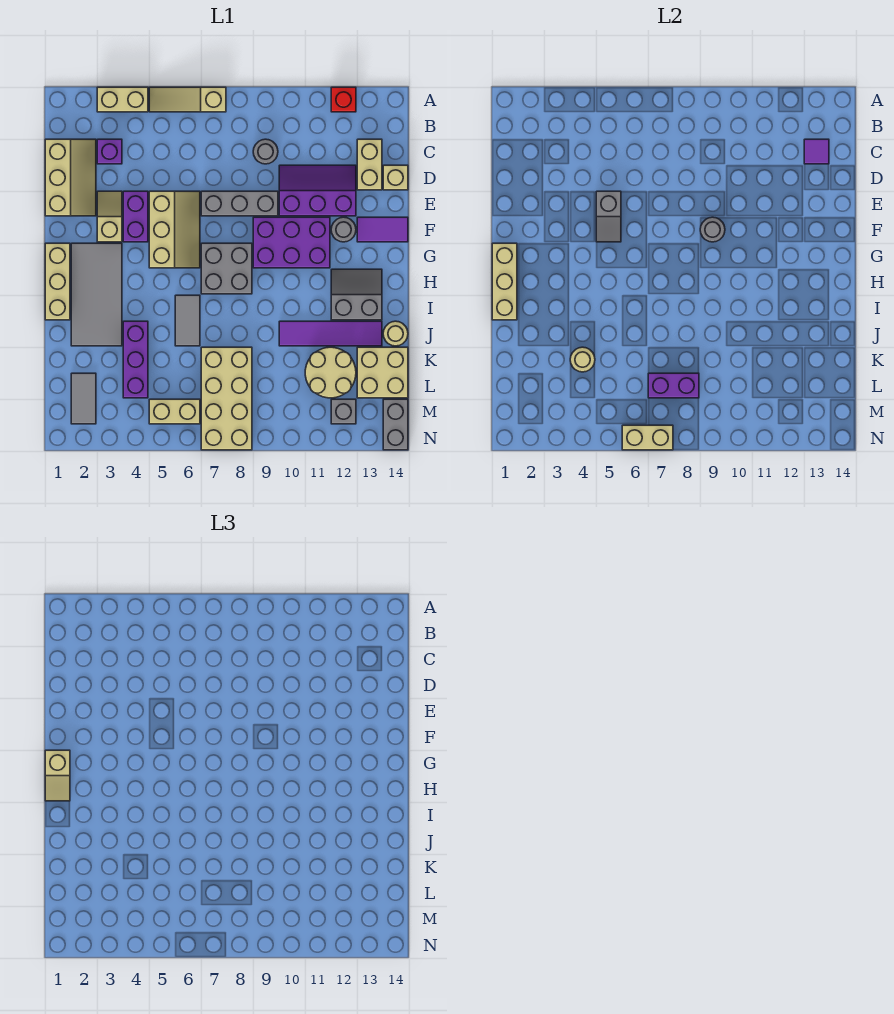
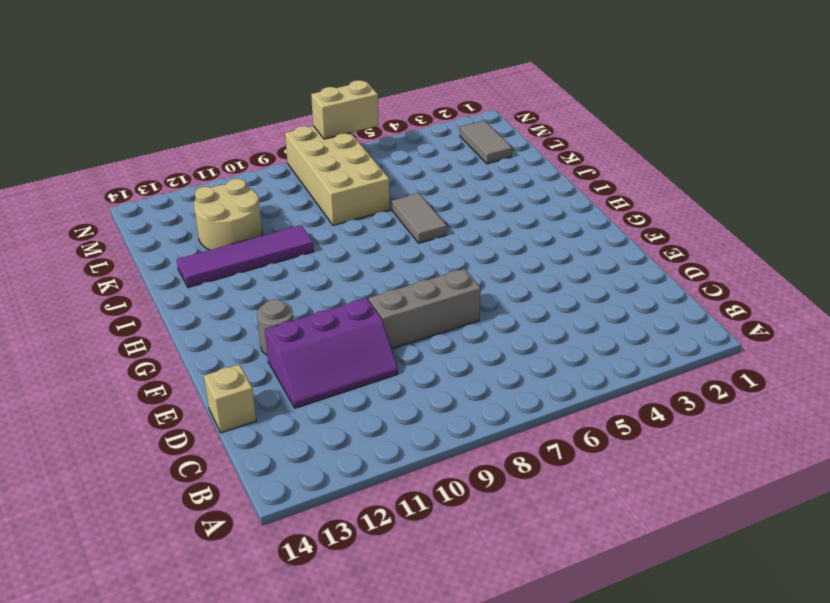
none -> tan 1x2 brick [97,87,148,112]
none -> tan 1x3 slope [149,87,226,112]
none -> red 1x1 brick [331,87,356,112]
none -> tan 2x3 slope [45,139,96,216]

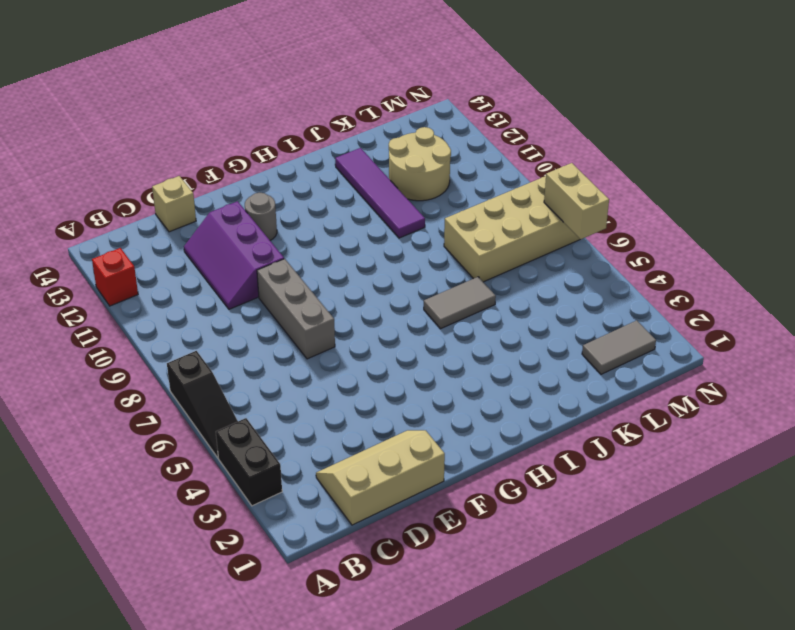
black 1x2 brick [216,418,282,506] -> tan 1x2 brick [97,87,148,112]
black 1x3 slope [167,351,238,458] -> tan 1x3 slope [149,87,226,112]
none -> purple 1x1 brick [97,139,122,164]
none -> grey 1x1 round brick [253,139,278,164]
none -> tan 1x2 brick [357,139,382,190]
none -> tan 1x2 slope [97,191,122,242]

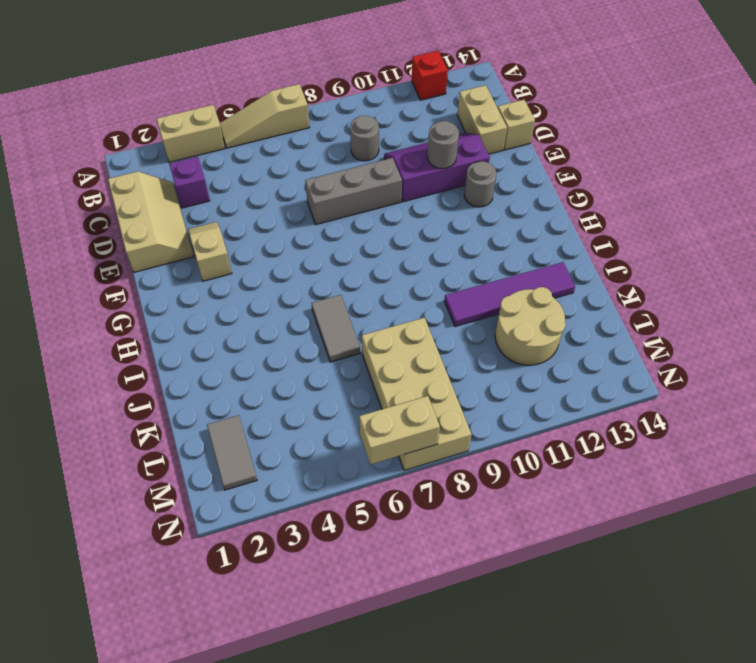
grey 1x1 round brick [427,121,459,169] -> grey 1x1 round brick moved to [700,217,725,242]
none -> purple 1x2 brick [123,191,148,242]
none -> tan 2x3 slope [149,191,200,268]
none -> purple 2x3 brick [253,217,330,268]
none -> purple 1x2 tile [357,217,408,242]

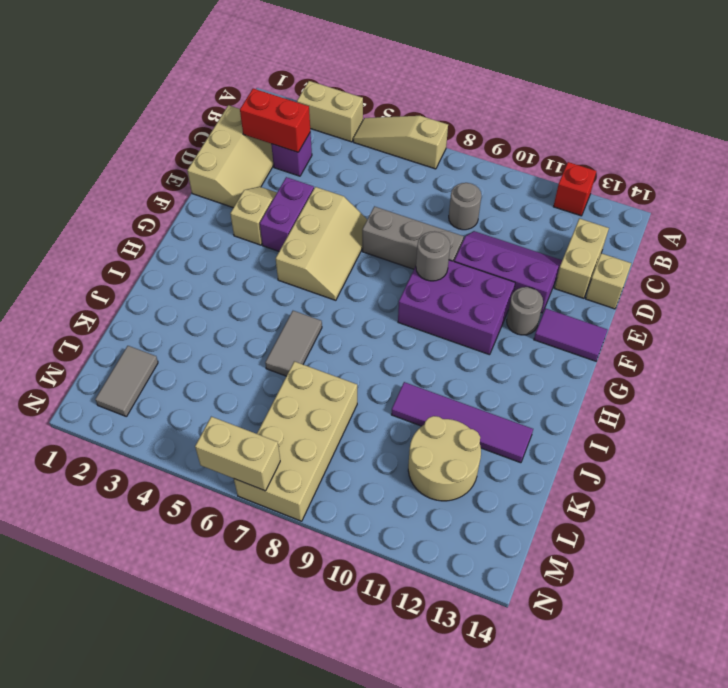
red 1x2 brick [240,89,310,152] -> none
none -> tan 1x3 brick [45,243,70,320]
none -> grey 2x4 tile [71,243,122,346]
none -> grey 2x2 brick [201,243,252,294]
none -> grey 2x2 slope [331,269,382,320]

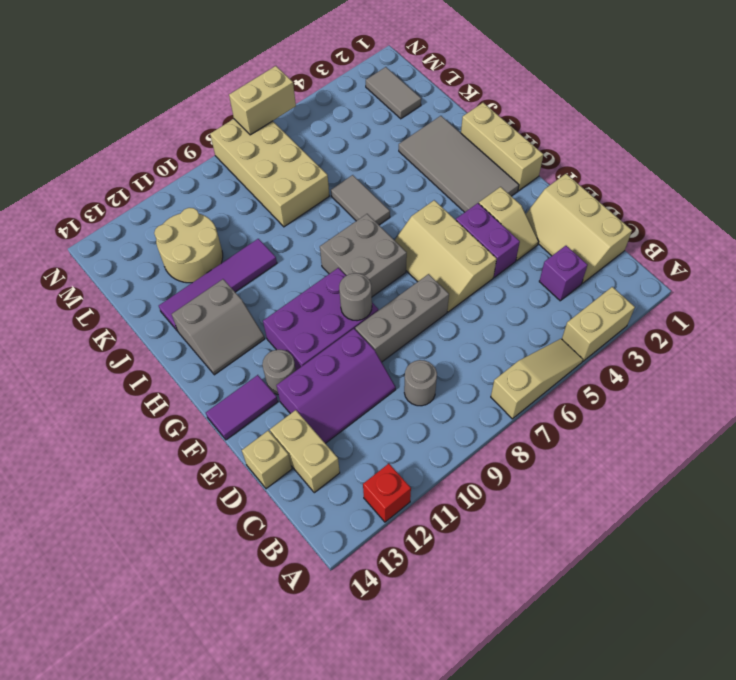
none -> purple 1x3 brick [123,321,148,398]
none -> tan 1x1 round brick [383,321,408,346]
none -> tan 2x2 brick [357,347,408,398]
none -> tan 1x2 brick [149,399,200,424]

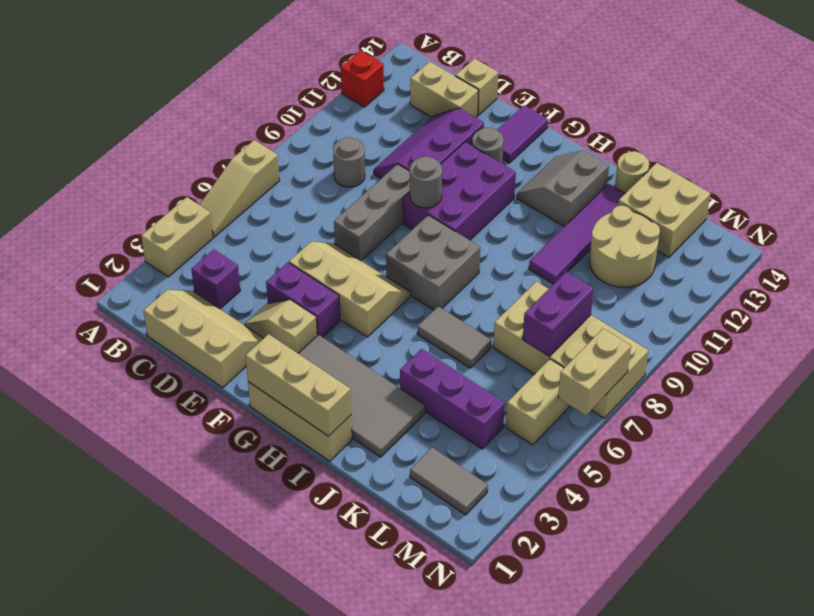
none -> grey 1x1 brick [331,399,356,424]
none -> grey 1x2 brick [383,399,408,450]
none -> purple 1x1 tile [804,139,829,164]
none -> grey 1x2 slope [596,191,621,242]

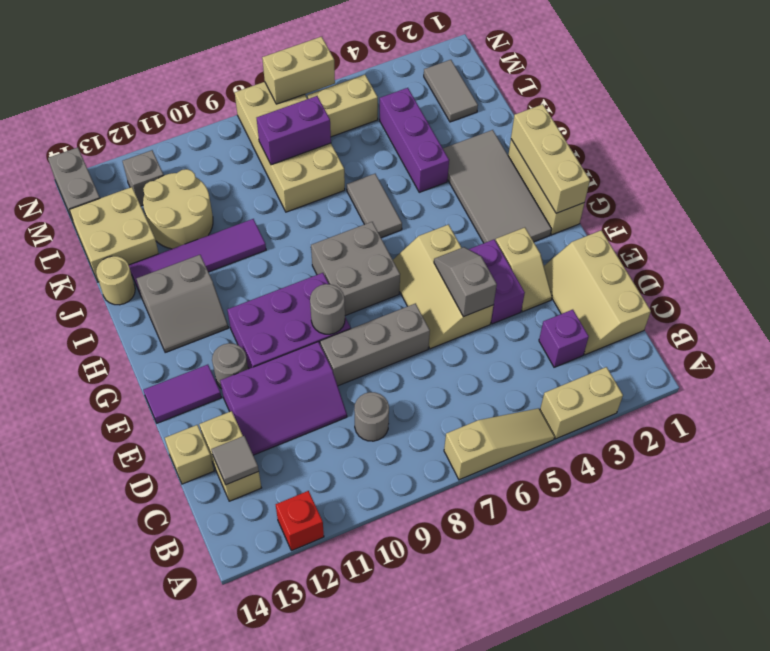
grey 1x1 tile [211,436,259,485] -> purple 1x1 tile [804,139,829,164]
none -> tan 1x1 round brick [570,347,595,372]
none -> tan 1x2 slope [45,750,70,801]

